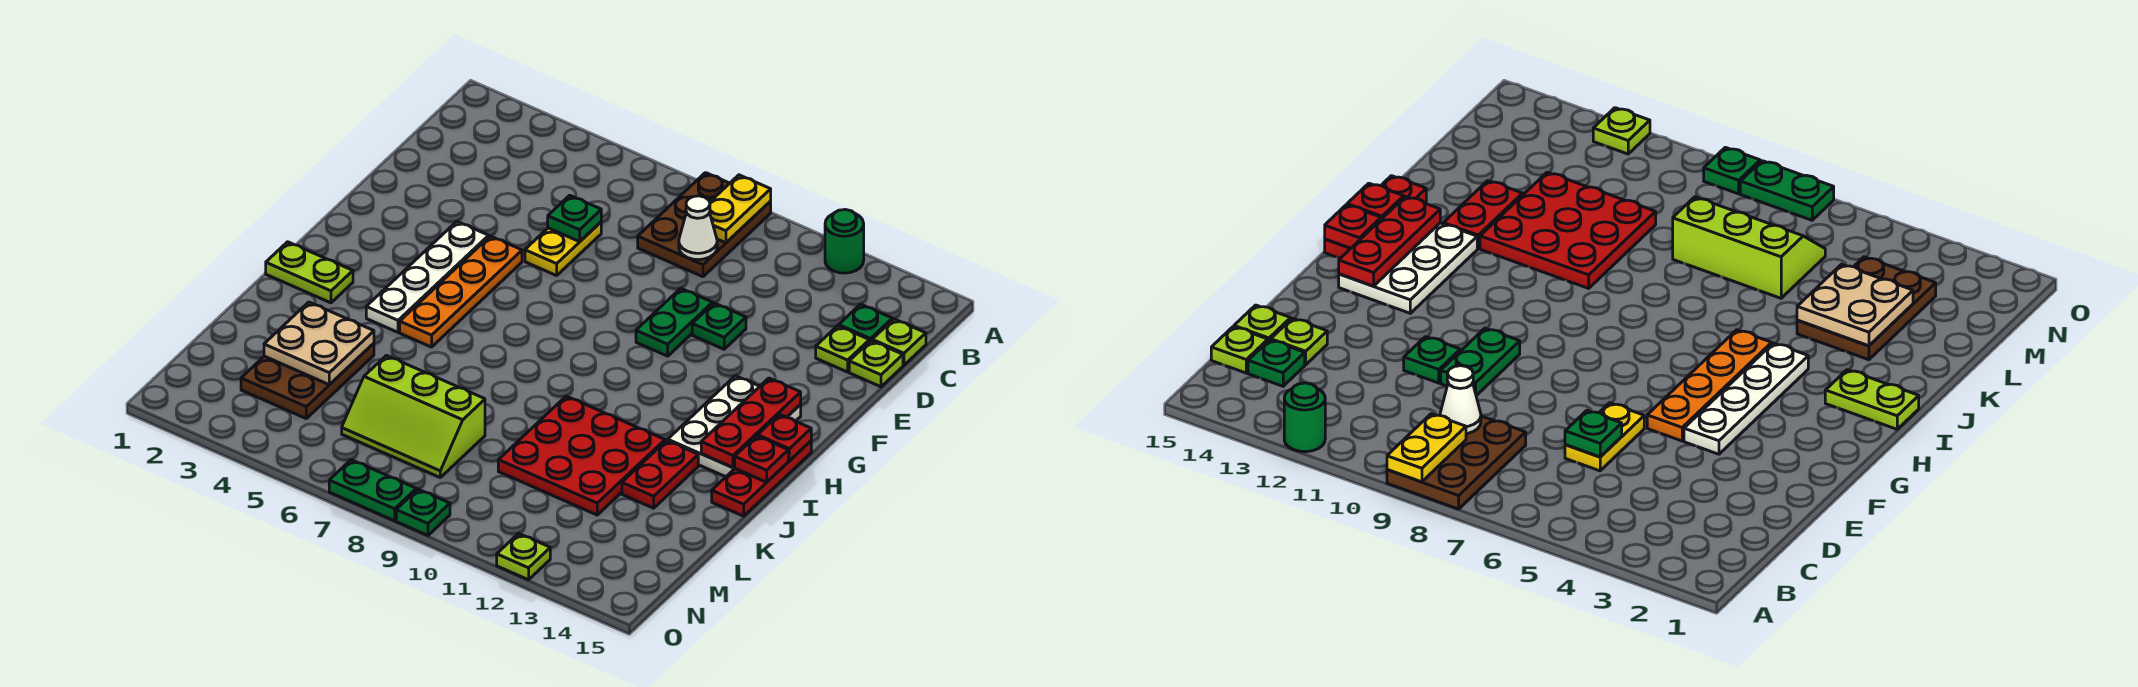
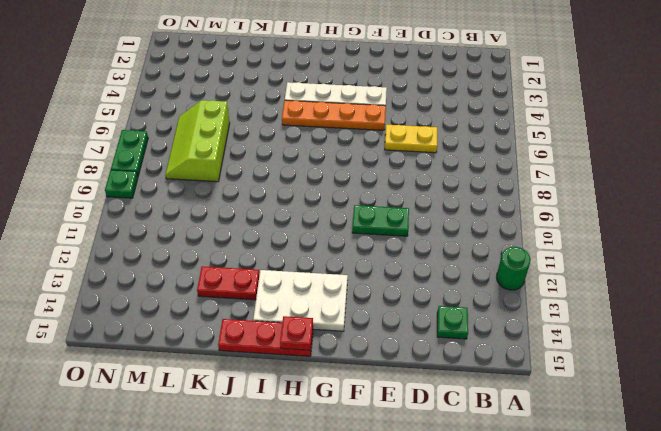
none -> brown 2x3 plate [638,173,771,277]
none -> lime 1x1 plate [872,319,926,365]
none -> lime 1x1 plate [816,326,869,372]

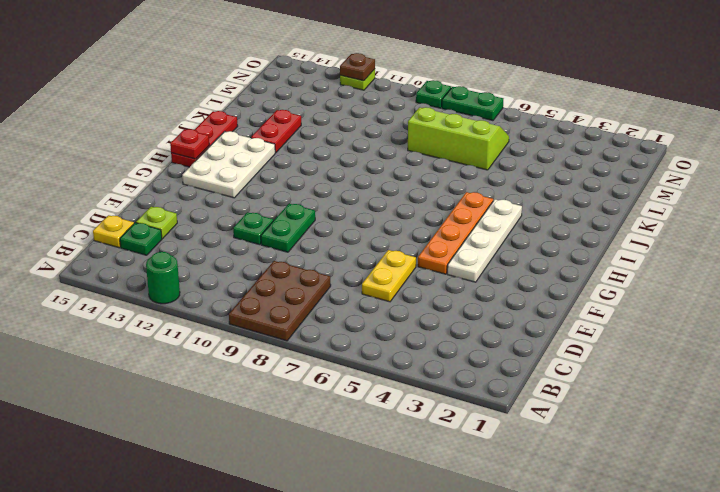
yellow 1x1 plate [93,215,134,248] -> lime 1x1 plate [872,319,926,365]
brown 1x1 plate [340,53,375,81] -> none
none -> lime 1x1 plate [849,341,903,387]
none -> lime 1x2 plate [266,242,353,303]
none -> red 3x3 plate [498,396,665,515]

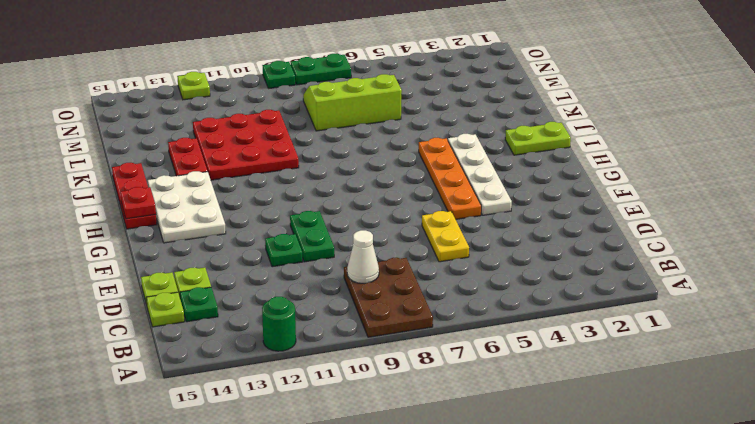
none -> brown 2x3 plate [241,343,374,418]
none -> yellow 1x2 plate [710,175,771,243]
none -> green 1x1 plate [548,195,601,242]

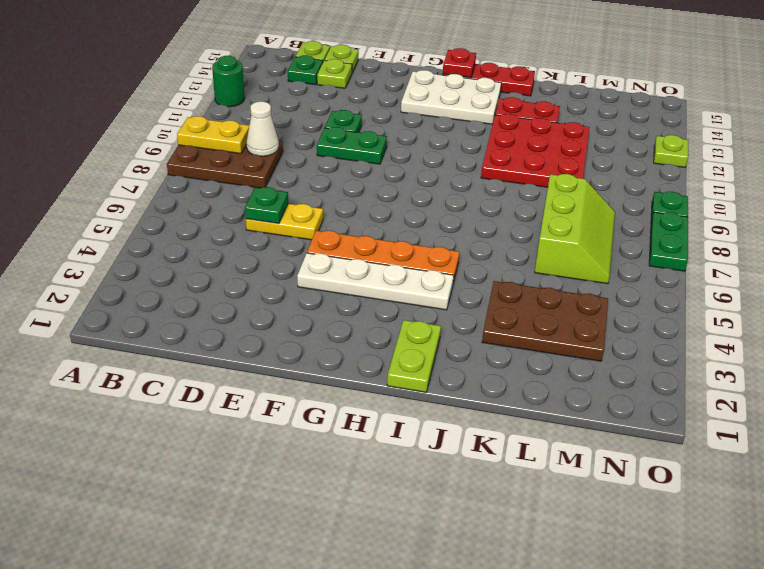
none -> red 1x3 plate [701,378,801,468]
none -> red 1x1 plate [734,436,788,482]
none -> tan 2x2 plate [264,302,374,385]

